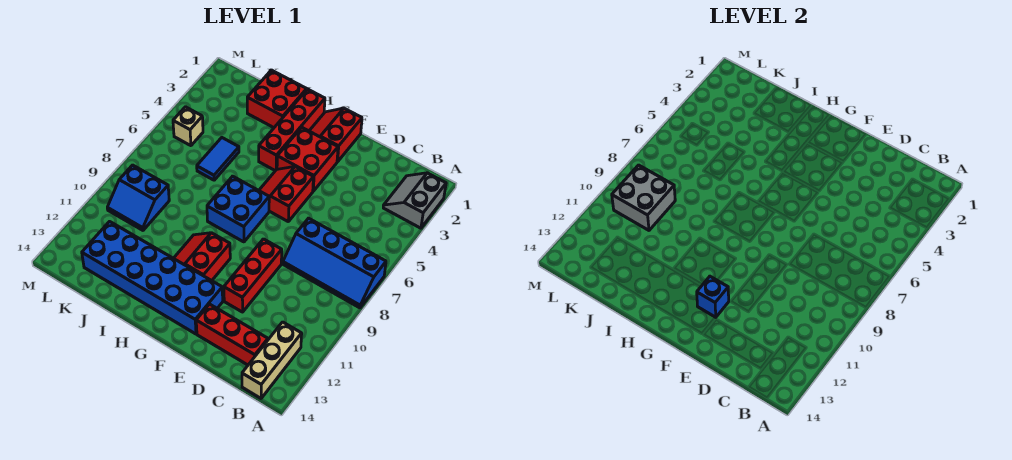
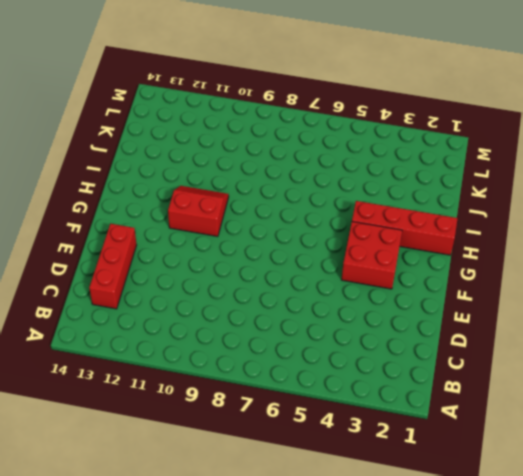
none -> grey 2x2 slope [383,173,446,228]
none -> blue 2x4 slope [283,218,386,308]
none -> tan 1x3 brick [242,322,302,398]

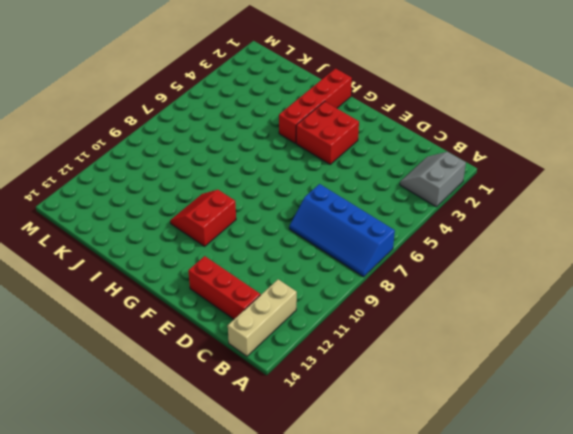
none -> red 1x3 brick [224,239,282,312]
none -> red 2x2 slope [309,108,362,162]
none -> red 2x2 slope [259,166,313,221]

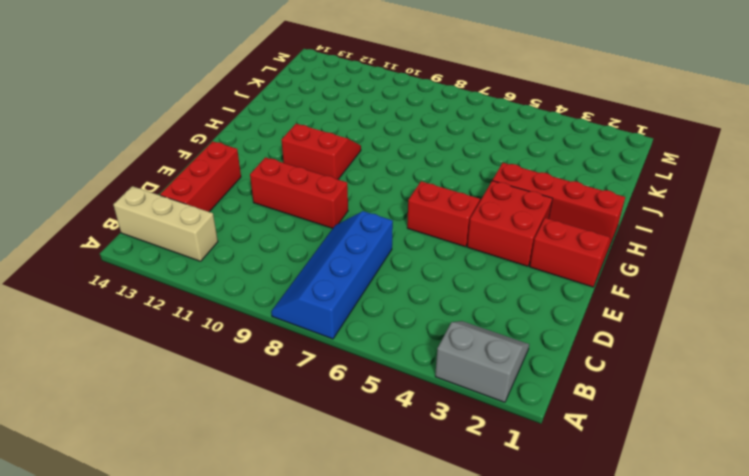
none -> blue 2x6 brick [82,222,223,334]
none -> blue 2x2 brick [207,176,269,242]
none -> red 2x2 brick [247,70,307,128]

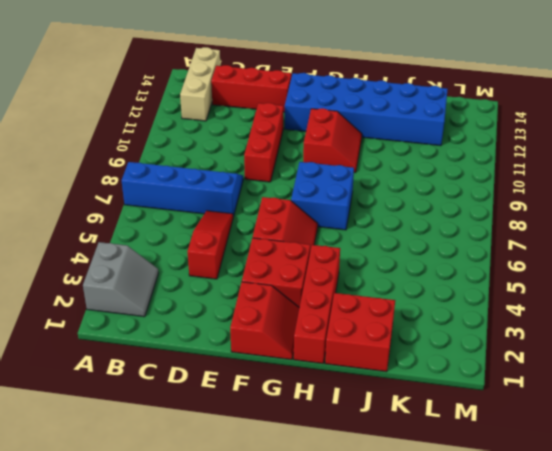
red 1x3 slope [187,211,233,279] -> none
none -> blue 1x2 tile [197,138,239,180]
none -> blue 2x2 slope [107,165,169,230]
none -> tan 1x1 brick [173,107,203,146]

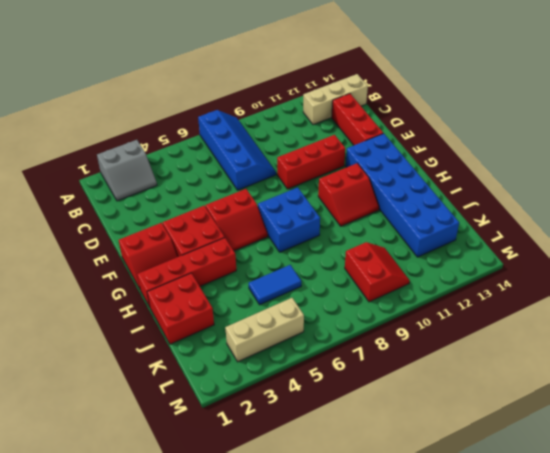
red 2x2 slope [345,242,410,302] -> blue 2x2 slope [107,165,169,230]
tan 1x3 brick [225,298,304,362] -> tan 1x1 brick [173,107,203,146]
none -> blue 1x1 brick [697,276,729,317]
none -> grey 2x2 brick [612,165,675,230]

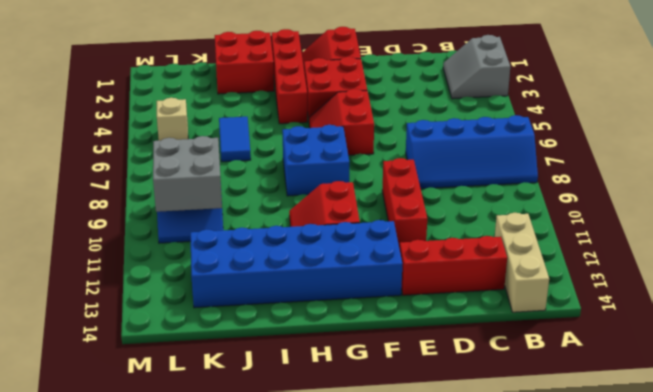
none -> blue 1x1 brick [697,276,729,317]

